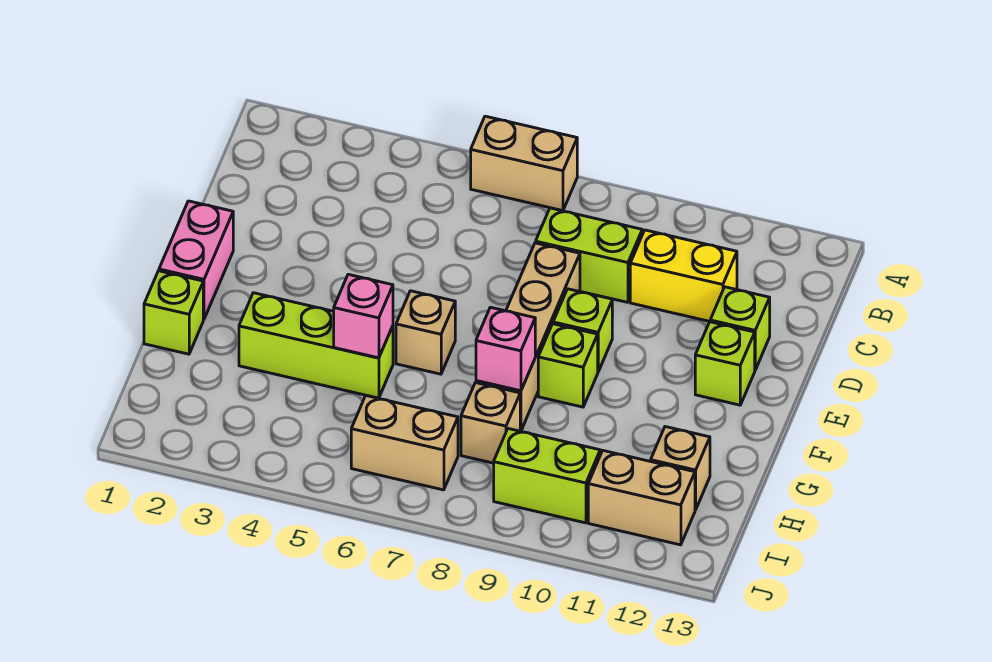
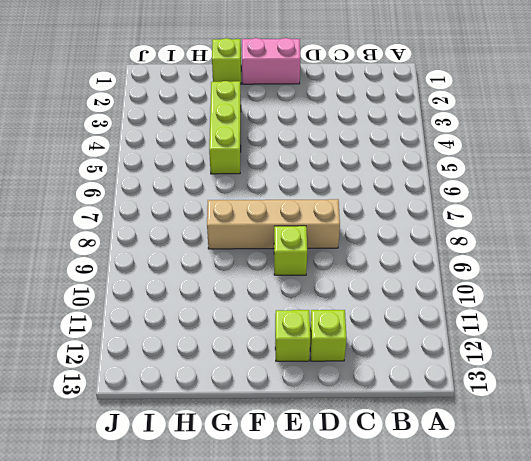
none -> tan 1x2 brick [471,116,577,211]
none -> lime 1x2 brick [536,208,642,302]
none -> yellow 1x2 brick [630,230,737,321]

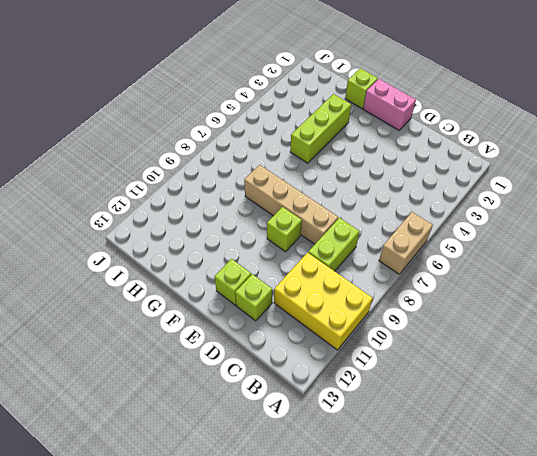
yellow 2x3 brick [274,253,373,350] -> yellow 1x2 brick [630,230,737,321]
none -> tan 1x1 brick [396,291,455,374]
none -> lime 1x1 brick [538,324,598,407]
none -> tan 1x1 brick [461,383,520,463]

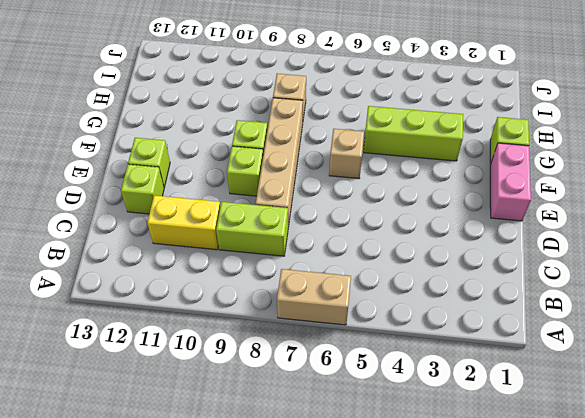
none -> tan 1x1 brick [651,427,710,510]
none -> tan 1x2 brick [351,396,458,490]
none -> lime 1x2 brick [494,429,600,523]

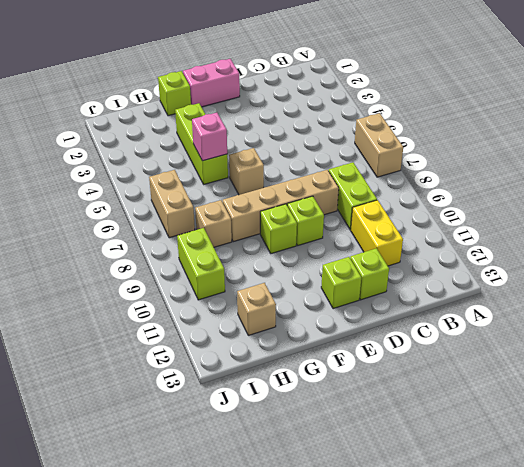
none -> tan 1x2 brick [588,451,695,545]
none -> pink 1x1 brick [476,307,535,391]

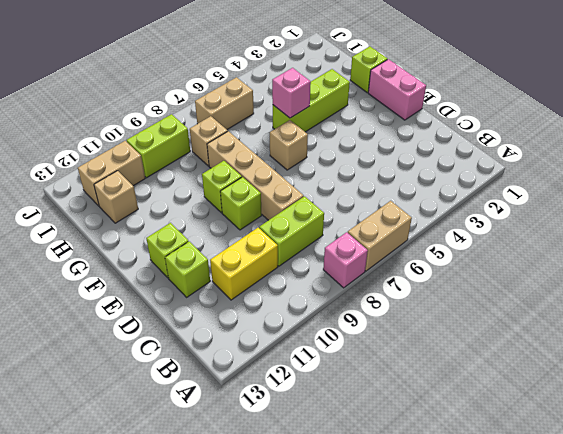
pink 1x1 brick [323,232,368,288] -> pink 1x1 brick moved to [476,307,535,391]

